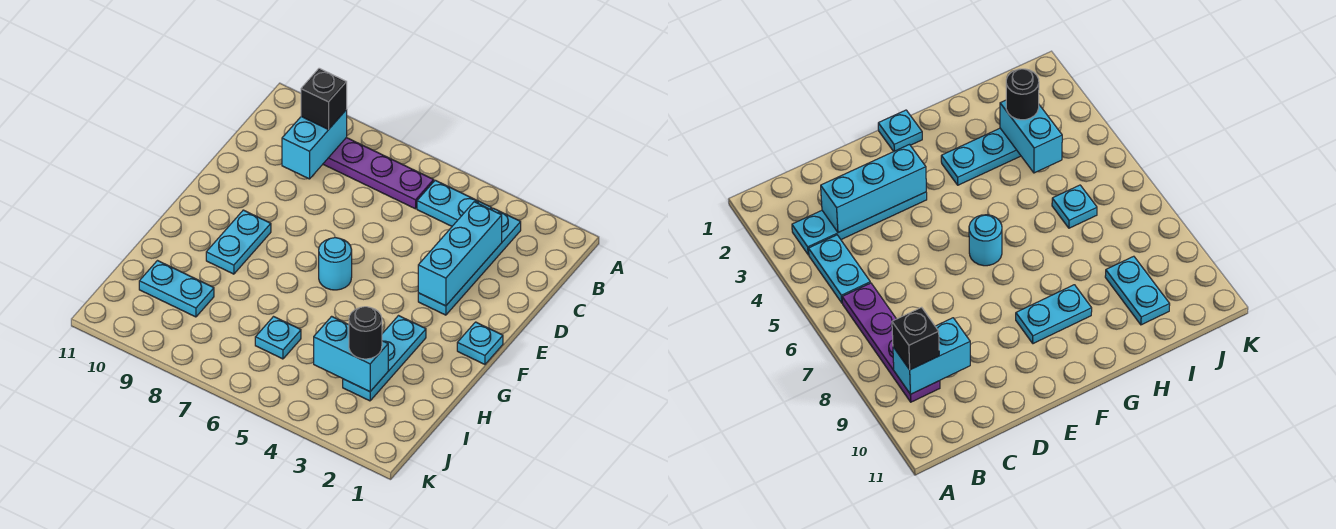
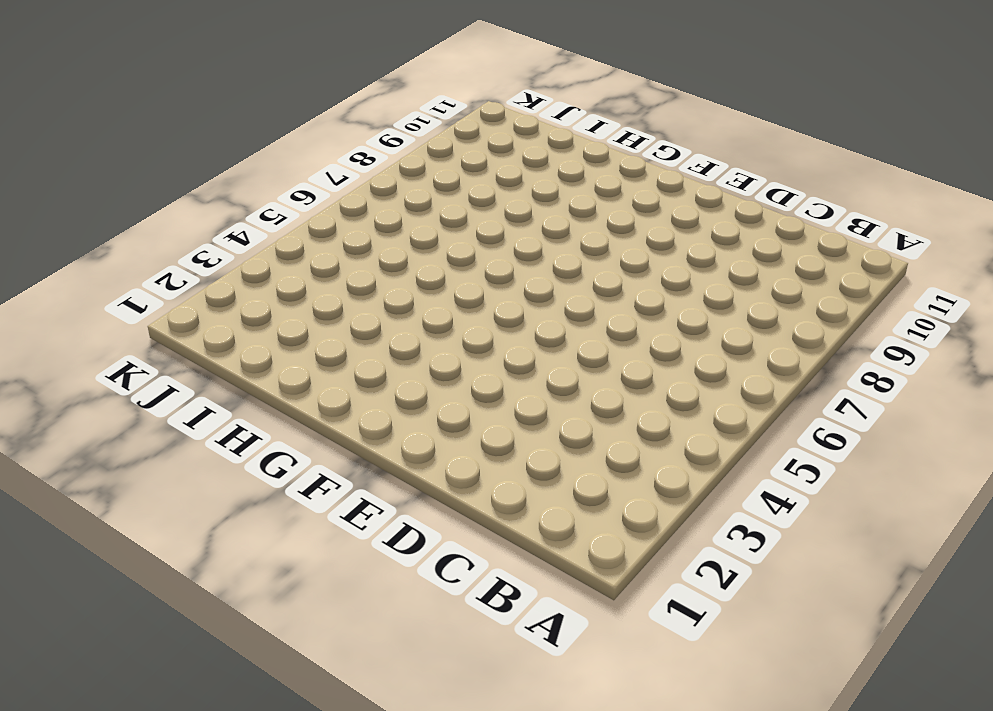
none -> cyan 1x4 plate [418,208,521,315]
none -> cyan 1x2 plate [417,180,492,226]
none -> purple 1x4 plate [323,138,434,209]

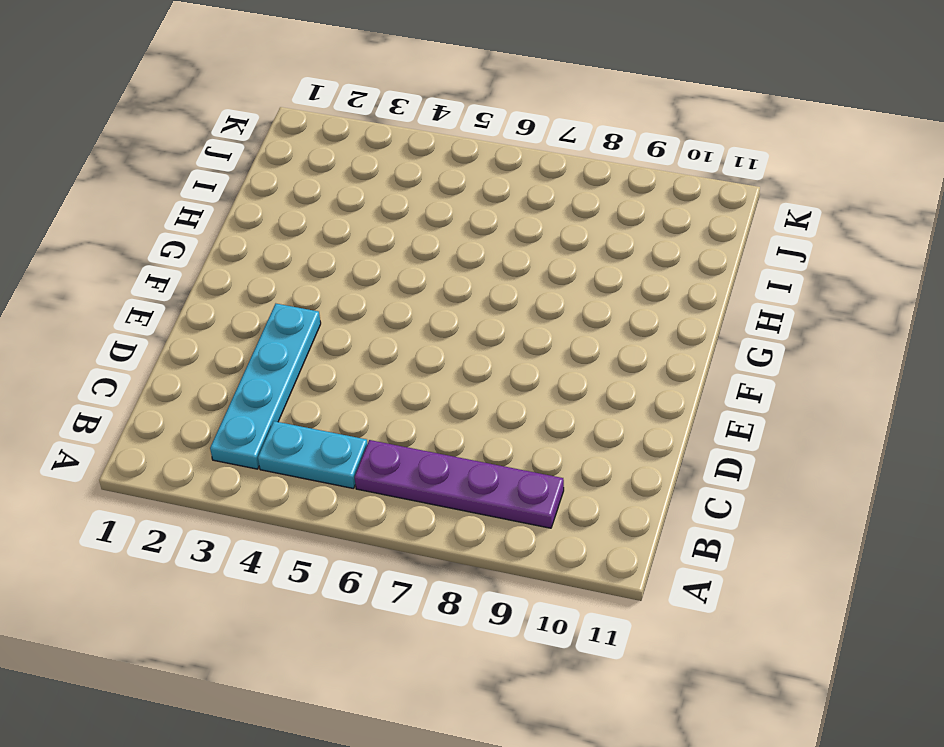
none -> cyan 1x1 plate [457,322,503,364]
none -> cyan 1x1 round brick [319,238,352,290]
none -> cyan 1x2 plate [206,210,271,274]

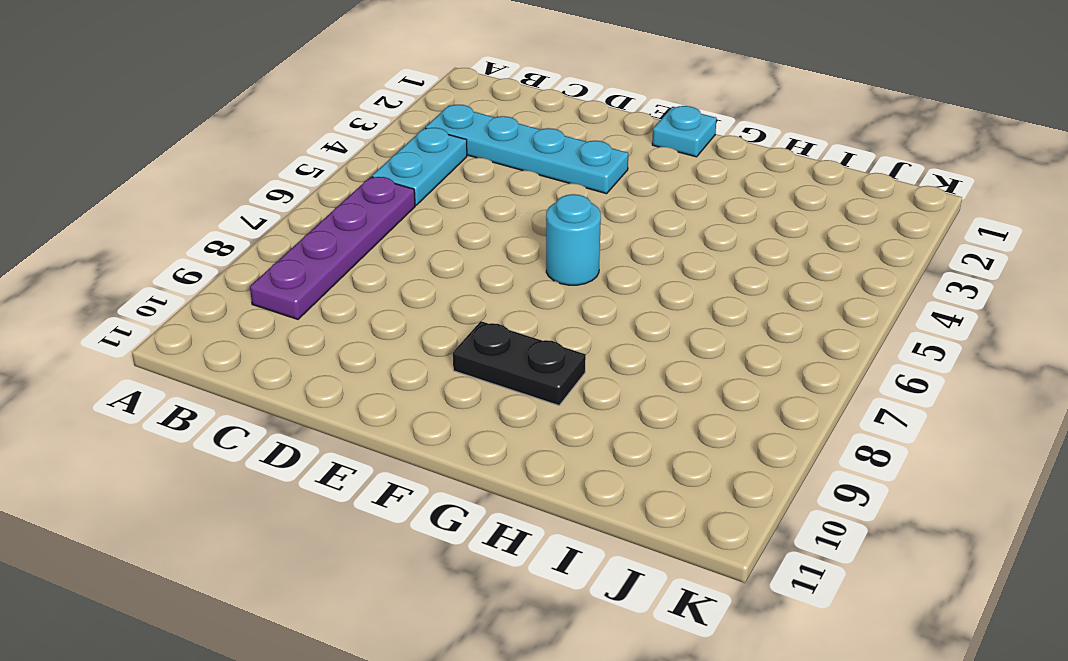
black 1x2 plate [453,321,586,405] -> cyan 1x2 plate [206,210,271,274]
none -> cyan 1x3 plate [343,316,426,401]
none -> cyan 1x1 plate [255,317,301,359]
none -> cyan 1x2 plate [139,261,214,317]

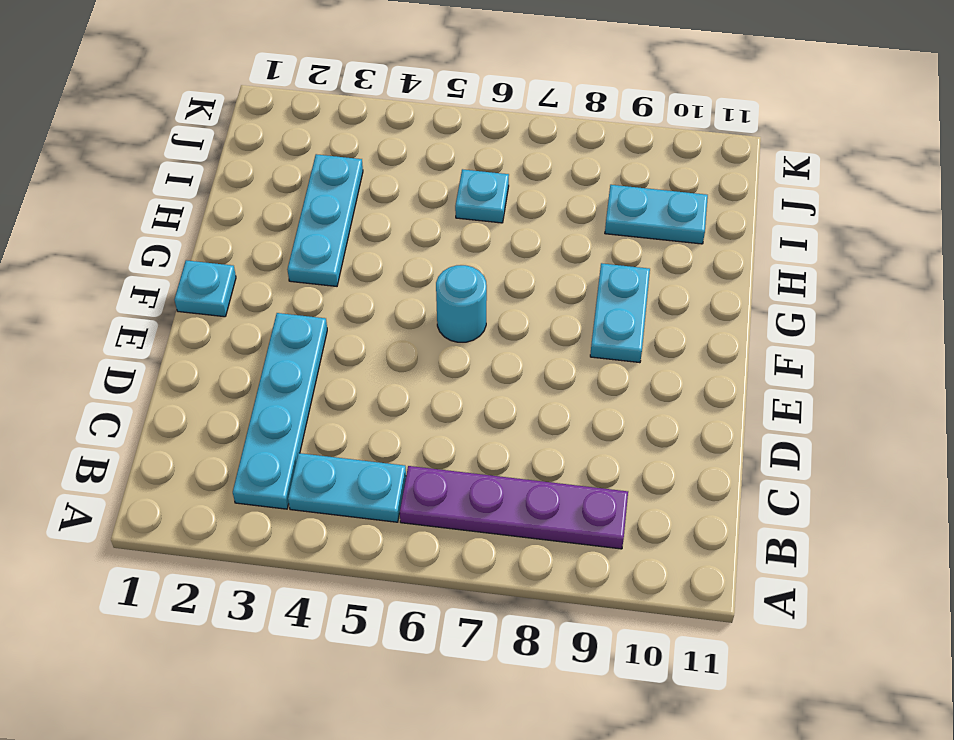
none -> cyan 1x2 brick [282,110,347,179]
none -> cyan 1x3 brick [418,202,502,306]
none -> cyan 1x2 brick [314,316,388,392]

